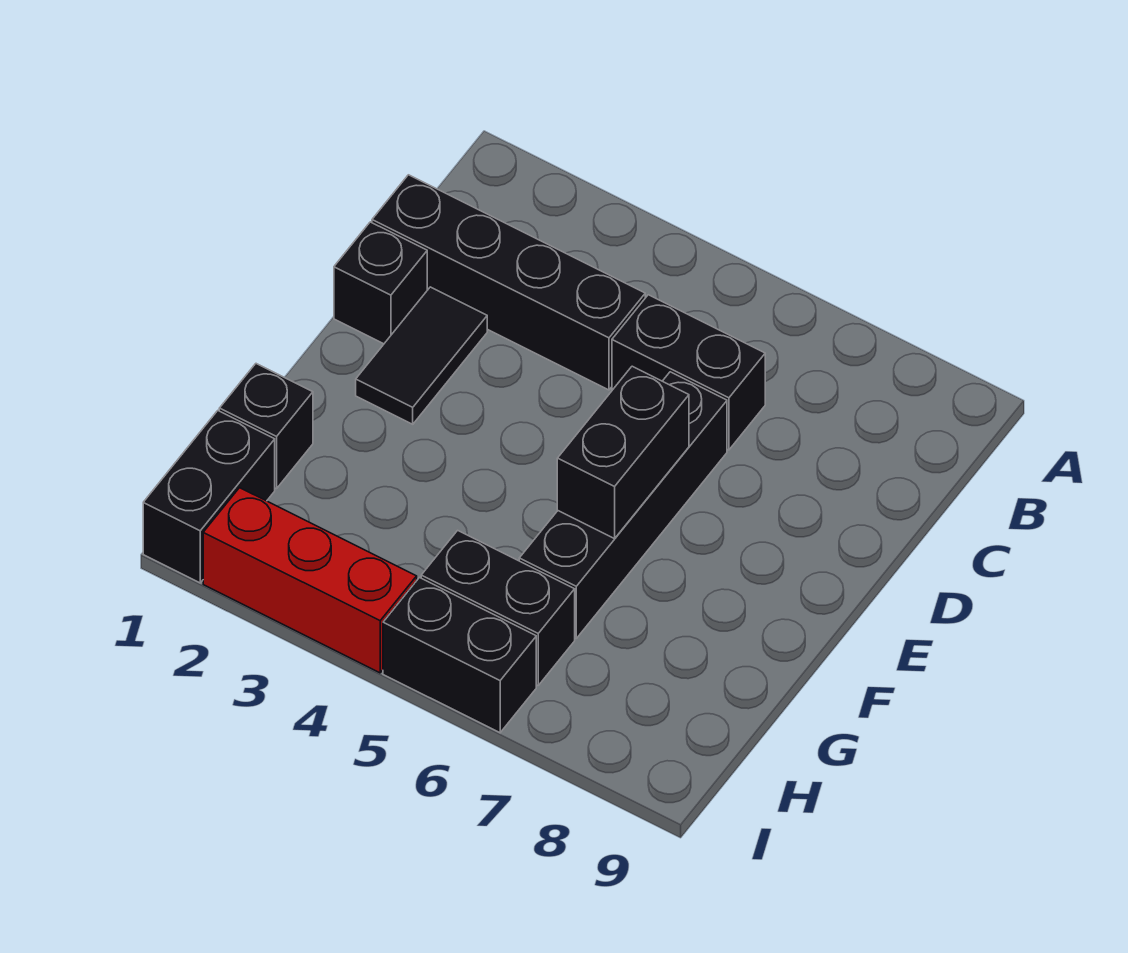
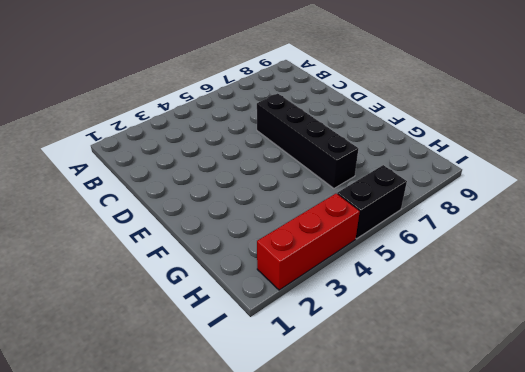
none -> black 1x4 brick [372,175,645,390]
none -> black 1x2 brick [612,295,765,450]

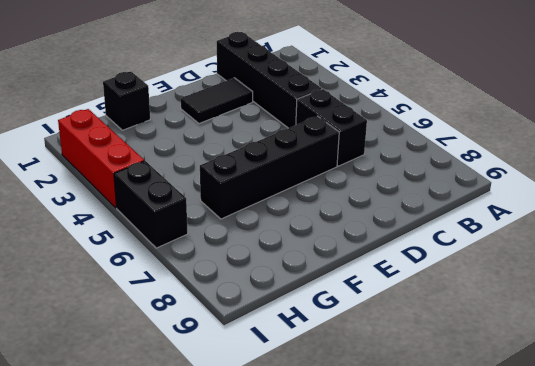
none -> black 1x1 brick [334,222,427,344]
none -> black 1x2 brick [143,411,275,583]

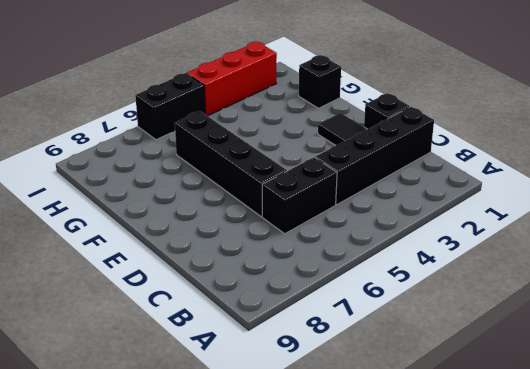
none -> black 1x2 brick [143,411,275,583]
none -> black 1x2 brick [421,530,575,685]

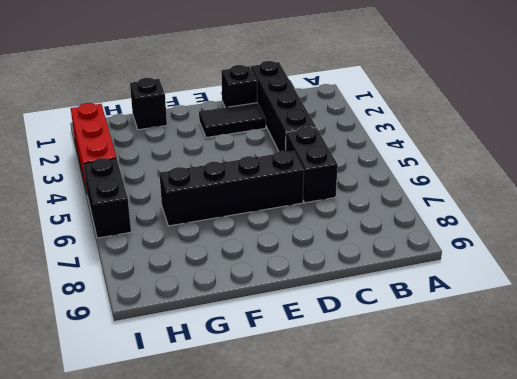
none -> black 1x2 brick [143,411,275,583]
none -> black 1x2 brick [421,530,575,685]

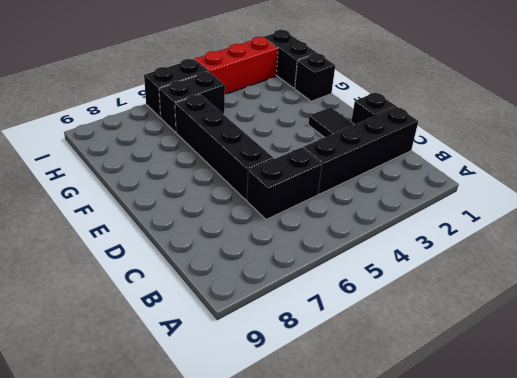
none -> black 1x2 brick [557,366,689,539]

